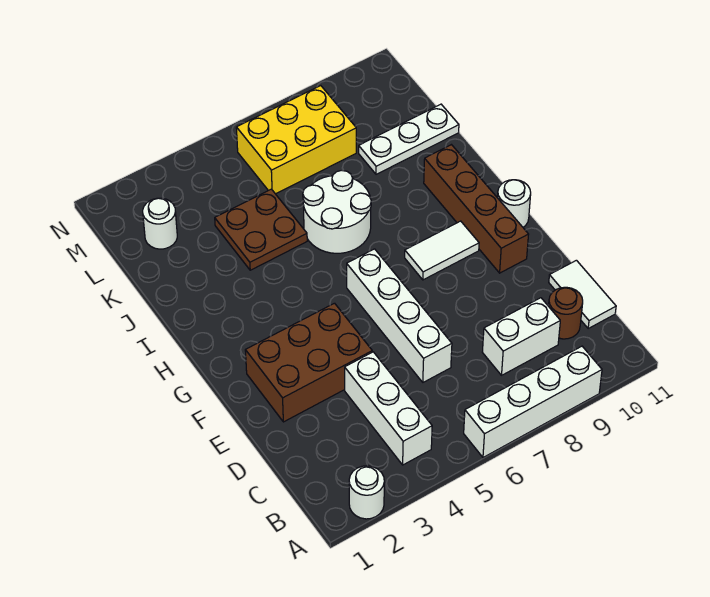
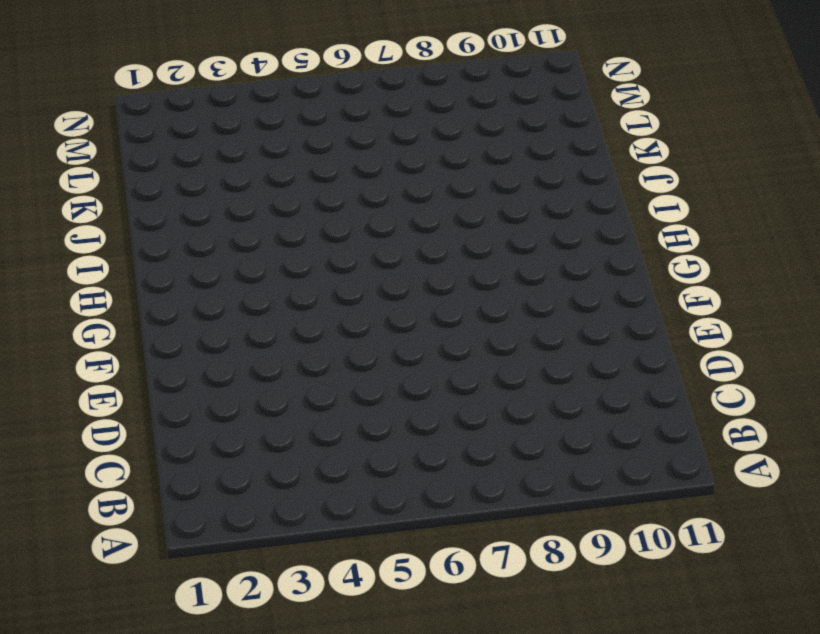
none -> white 1x1 round brick [349,466,384,519]
none -> white 1x4 brick [464,346,602,458]
none -> white 1x3 brick [345,352,432,465]

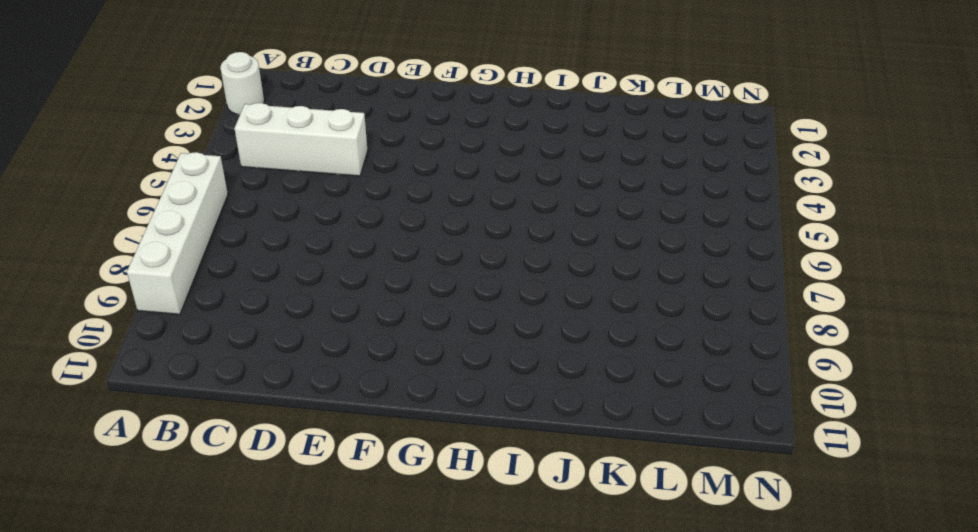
none -> white 1x2 brick [482,298,560,375]
none -> brown 1x1 round brick [549,287,583,339]
none -> white 1x2 tile [549,260,616,328]

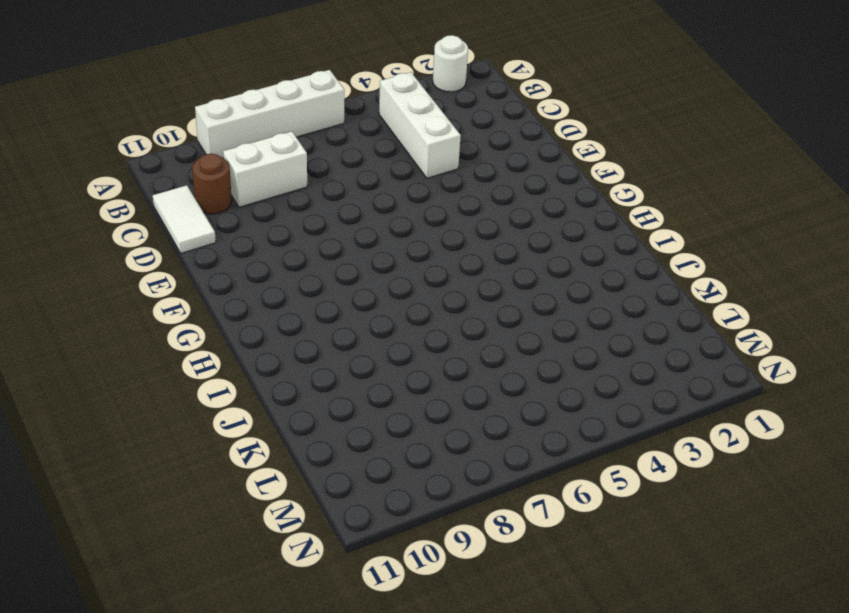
none -> white 1x4 brick [347,249,452,382]
none -> brown 2x3 brick [245,303,372,422]
none -> brown 1x4 brick [424,145,529,273]

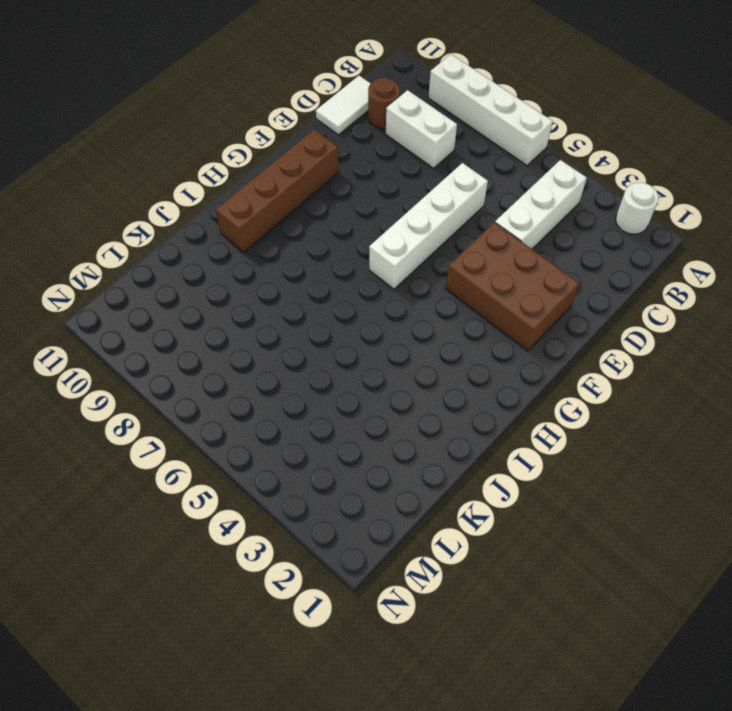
none -> white 1x2 tile [405,221,479,280]
none -> white 1x1 round brick [497,180,531,227]
none -> white 2x2 round brick [303,170,371,253]

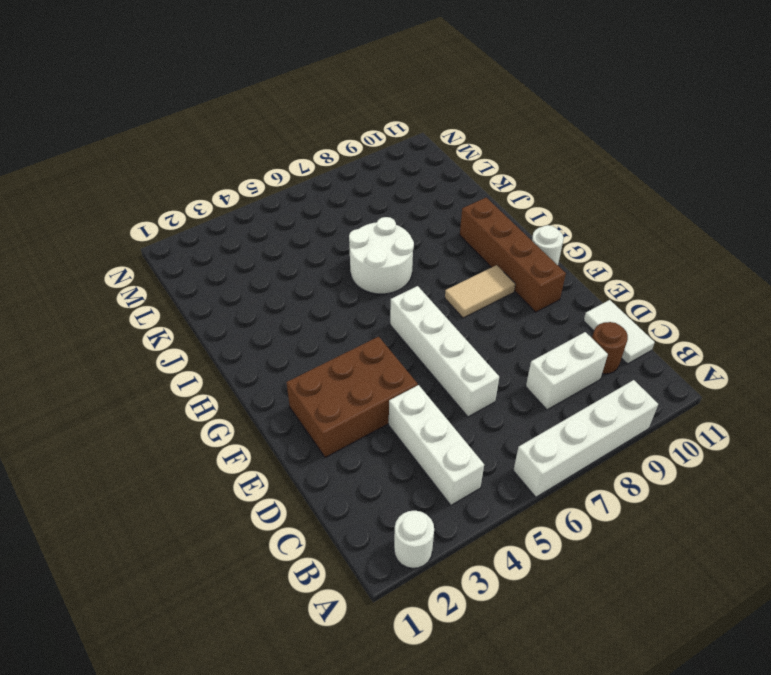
tan 1x2 tile [445,265,515,318] -> white 1x2 tile [405,221,479,280]
none -> brown 2x2 plate [215,189,307,270]
none -> white 1x3 plate [359,104,459,174]
none -> white 1x1 round brick [143,198,177,249]

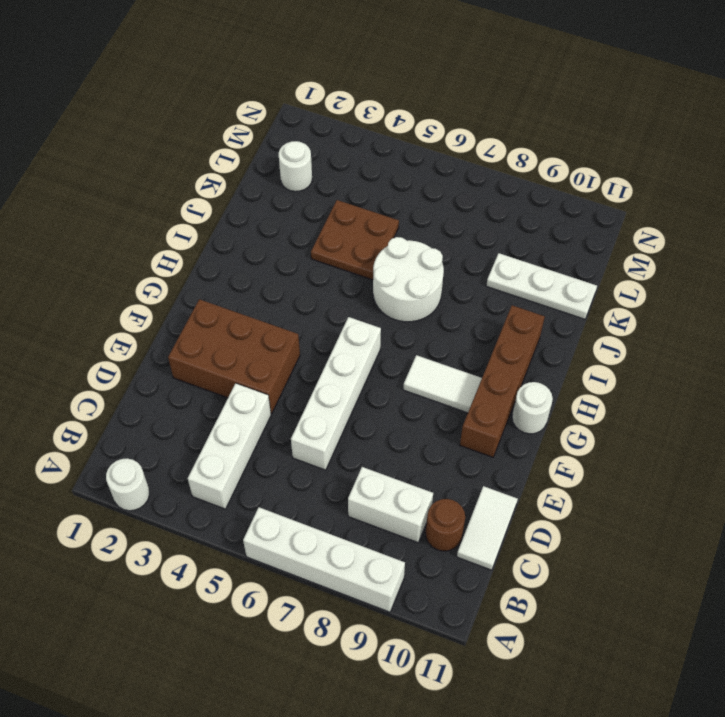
none -> yellow 2x3 brick [236,86,356,194]

